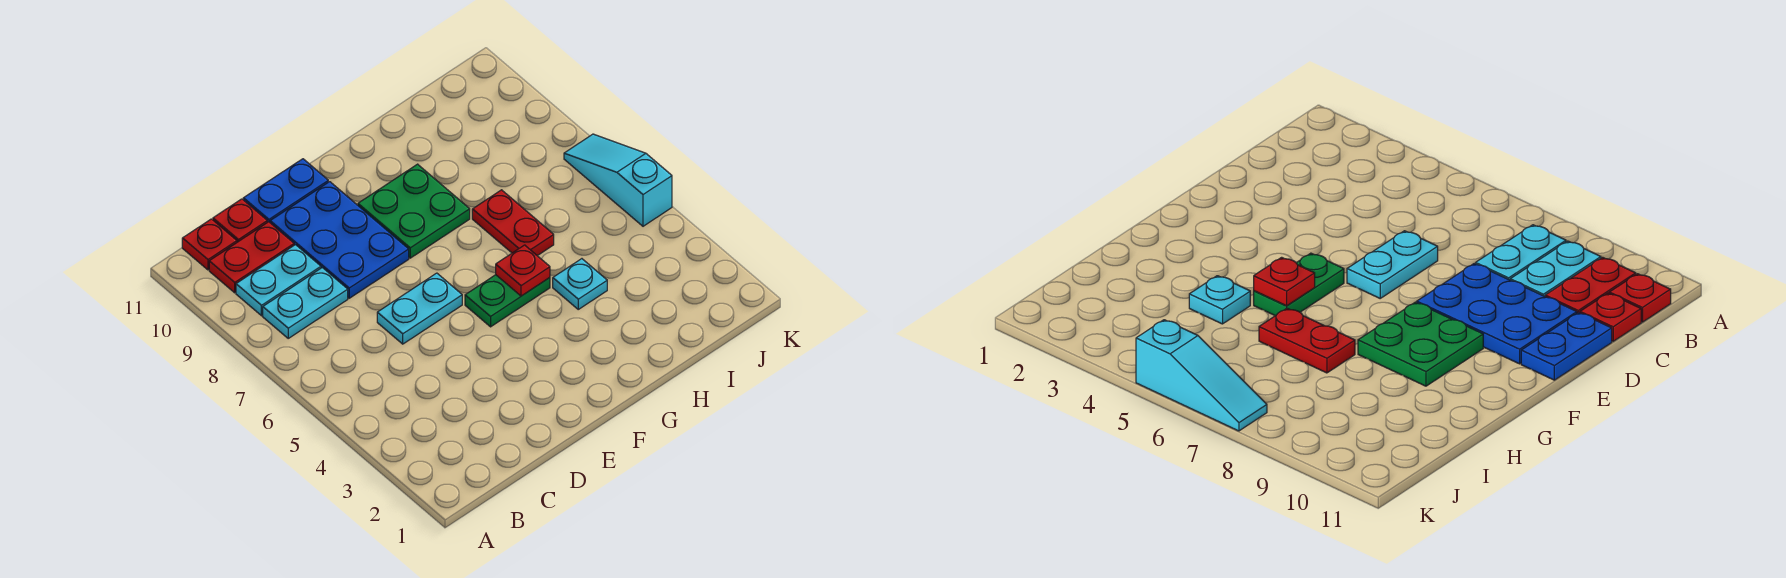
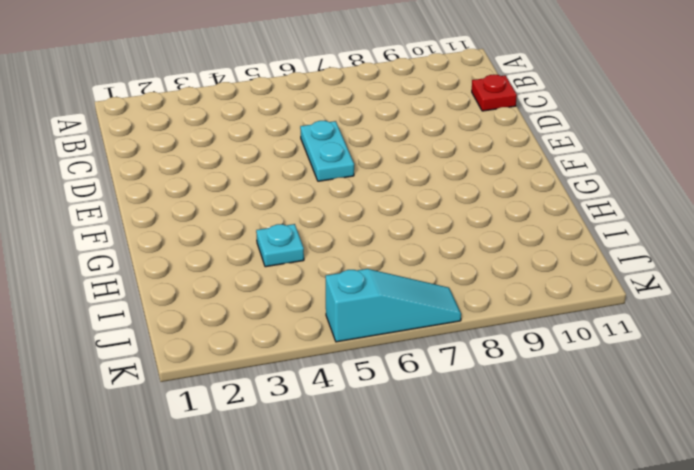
none -> cyan 1x2 plate [263,268,348,338]
none -> cyan 1x2 plate [236,245,321,316]
none -> red 1x2 plate [209,222,294,293]

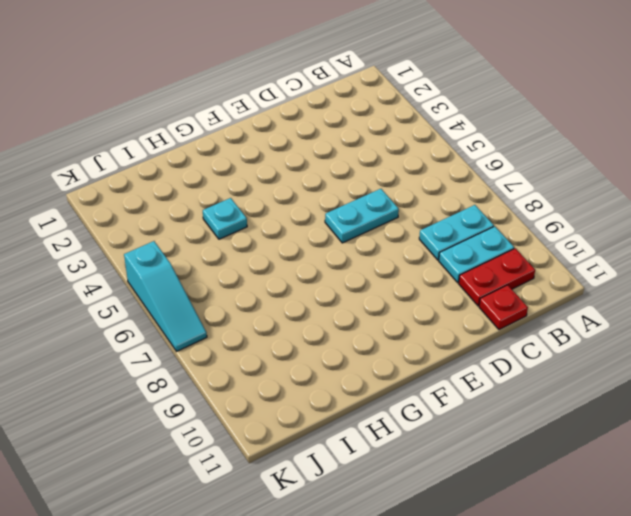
none -> red 1x1 plate [182,219,237,270]
none -> blue 2x3 plate [270,182,409,298]
none -> blue 1x2 plate [243,159,328,222]

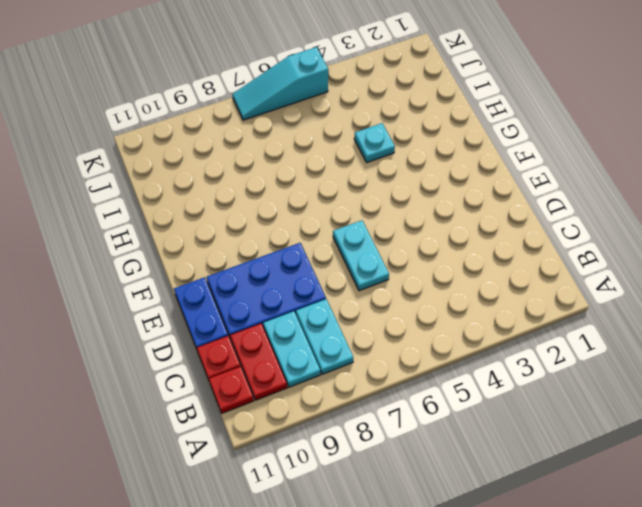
none -> green 1x2 plate [465,275,550,327]
none -> green 2x2 plate [358,164,470,258]
none -> red 1x2 plate [472,190,554,256]

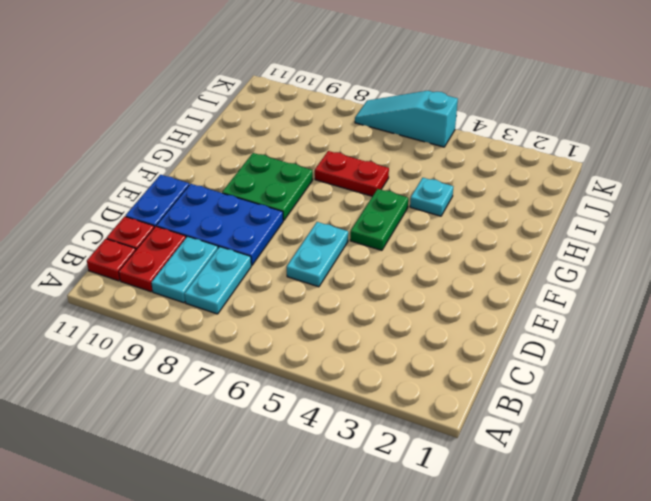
none -> red 1x1 plate [496,245,550,296]

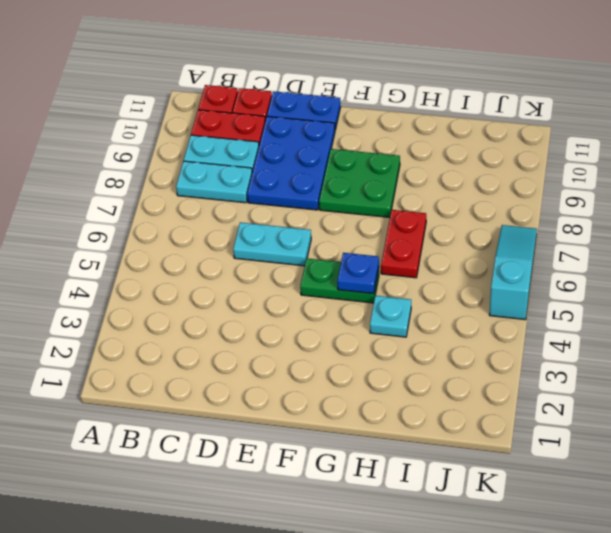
blue 1x1 plate [337,253,379,294] -> red 1x1 plate [496,245,550,296]

